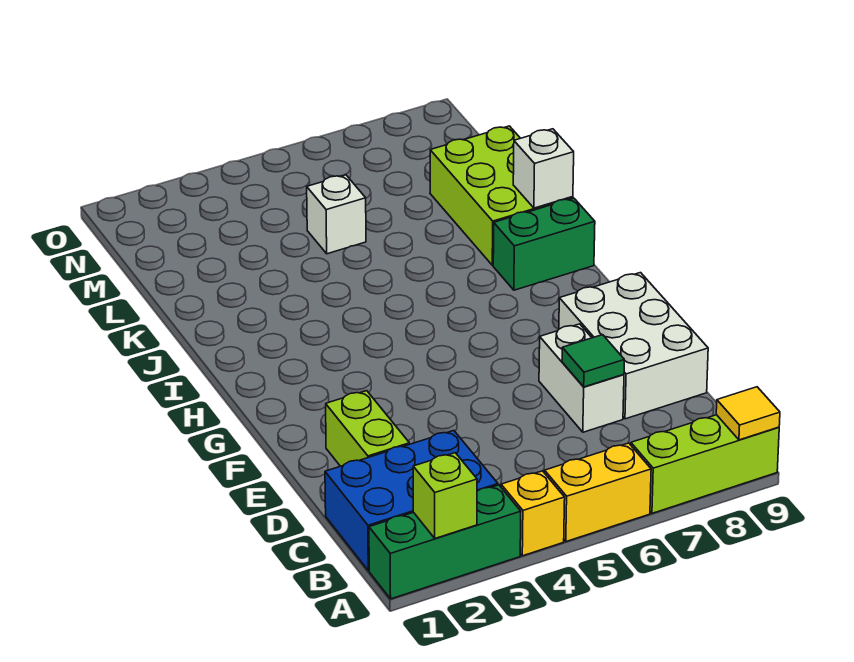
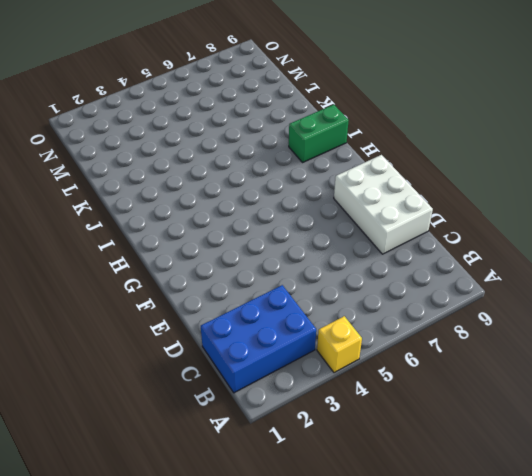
none -> green 1x3 brick [369,485,521,599]
none -> yellow 1x2 brick [545,443,651,542]
none -> lime 1x3 brick [631,415,779,513]

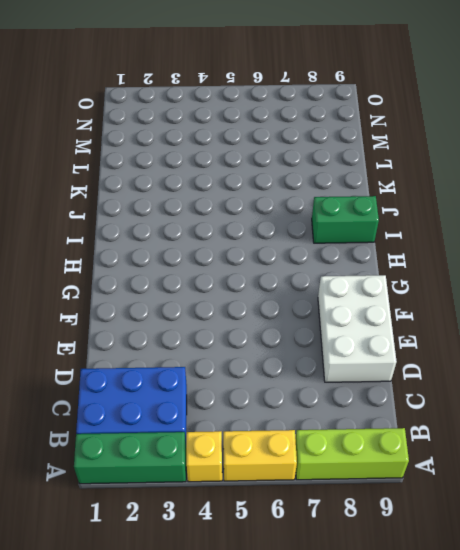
none -> lime 1x2 brick [326,391,409,466]
none -> white 1x2 brick [539,324,624,432]
none -> lime 2x3 brick [430,126,573,265]

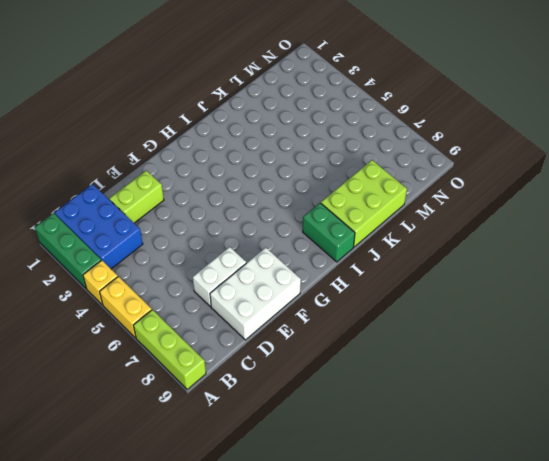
none -> white 1x1 brick [307,175,366,254]
none -> lime 1x1 brick [413,453,477,538]
none -> yellow 1x1 tile [716,387,780,440]

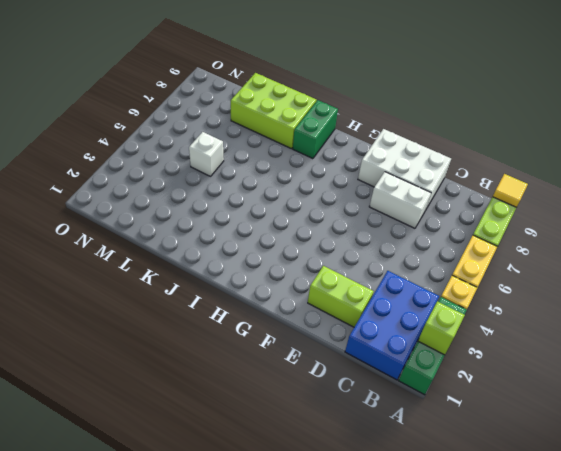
none -> green 1x1 tile [562,335,624,387]
none -> white 1x1 brick [513,129,574,208]

